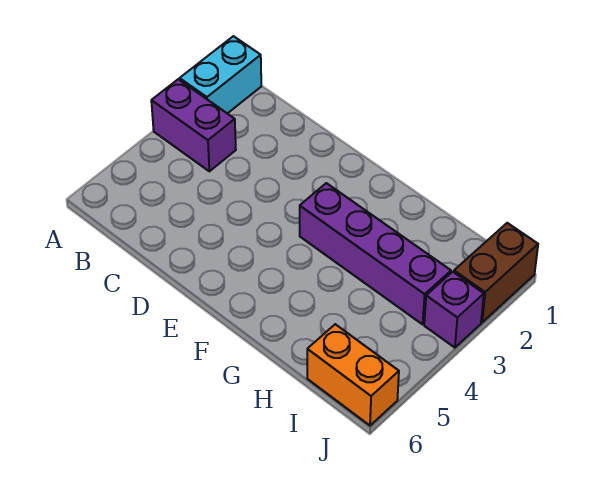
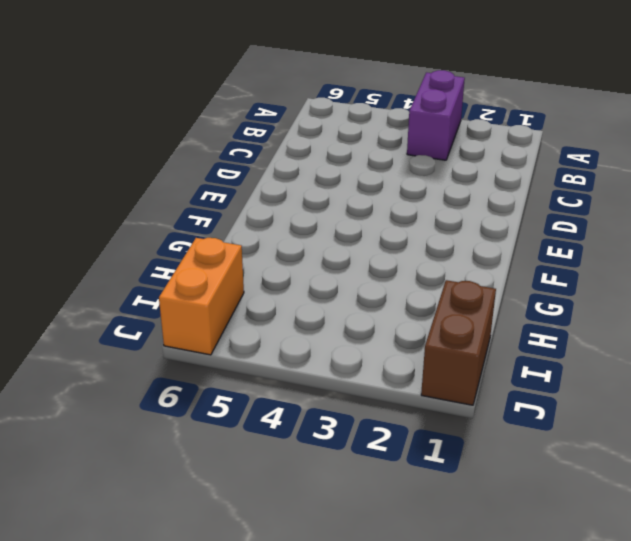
brown 1x2 brick [421,280,496,405] -> brown 1x2 brick turned to [454,223,538,322]
none -> cyan 1x2 brick [180,36,261,114]
none -> purple 1x4 brick [300,183,451,324]

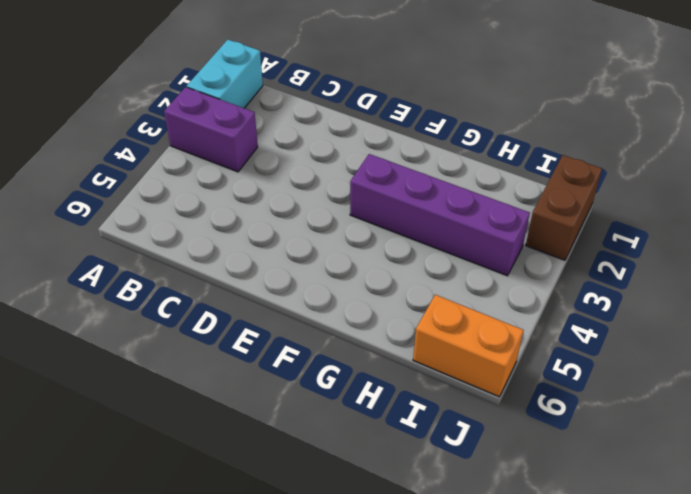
none -> purple 1x1 brick [424,272,484,348]

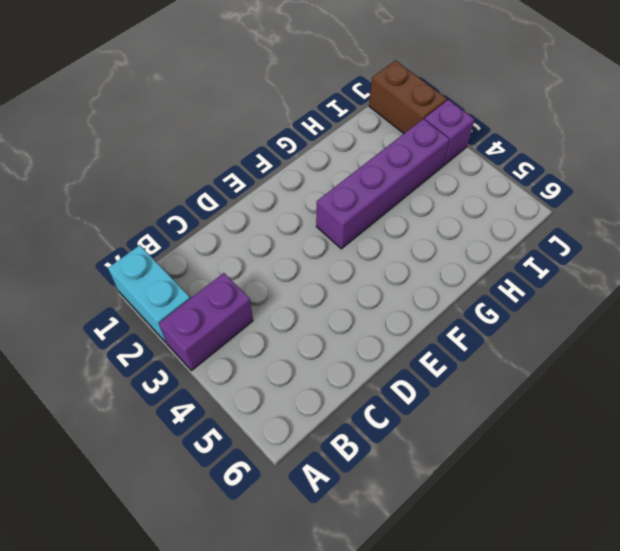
none -> orange 1x2 brick [307,324,399,425]

